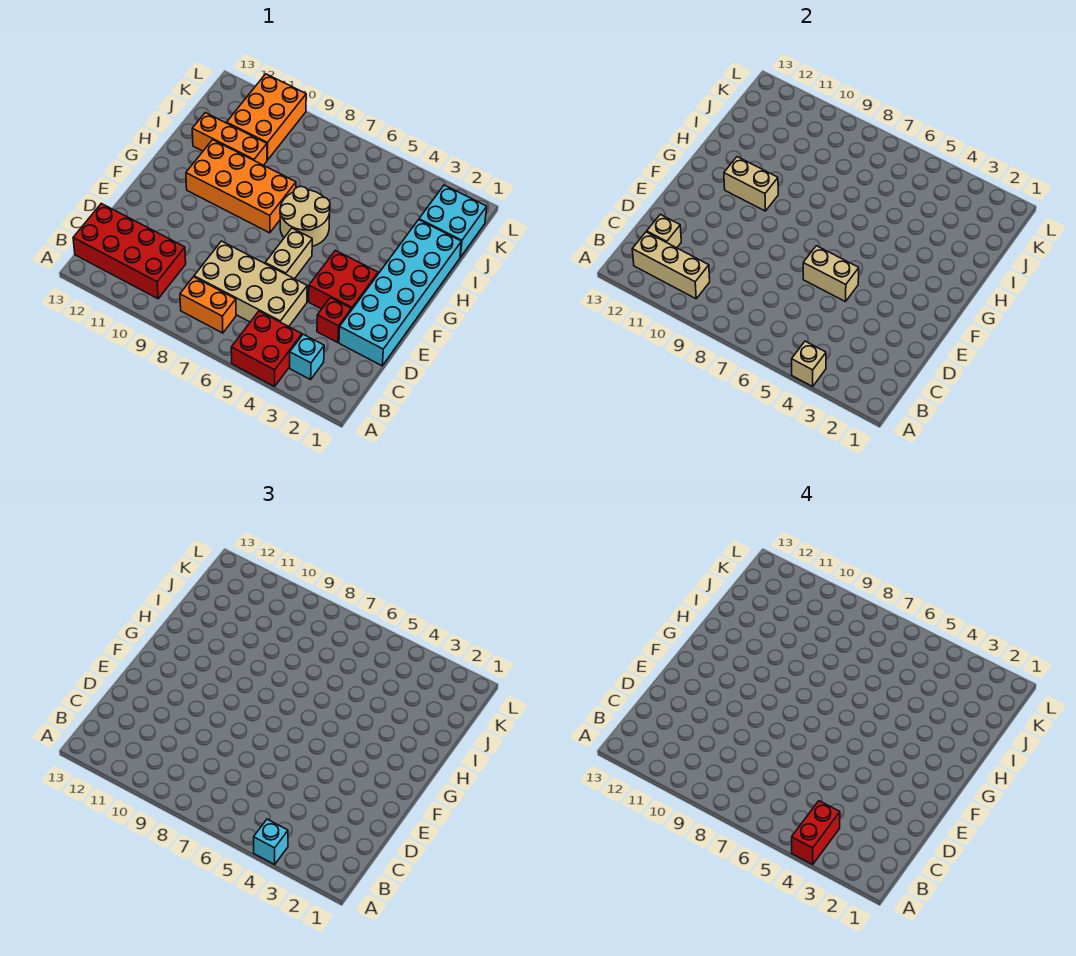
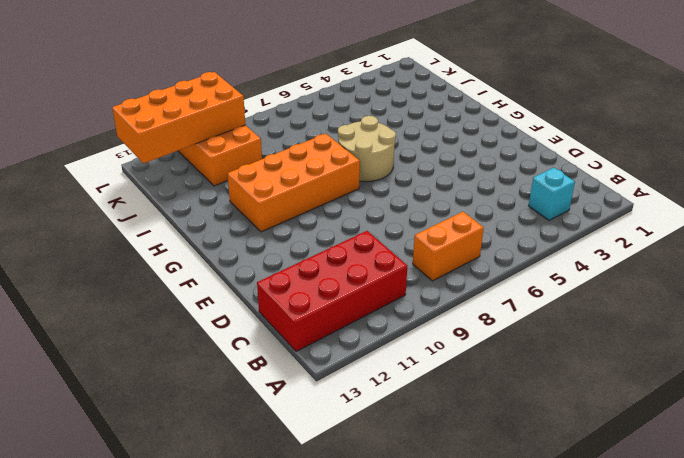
orange 2x4 brick [112,72,245,163] -> none
none -> red 2x2 brick [231,311,302,386]
none -> tan 2x4 brick [194,241,307,327]
none -> cyan 2x6 brick [339,220,461,366]

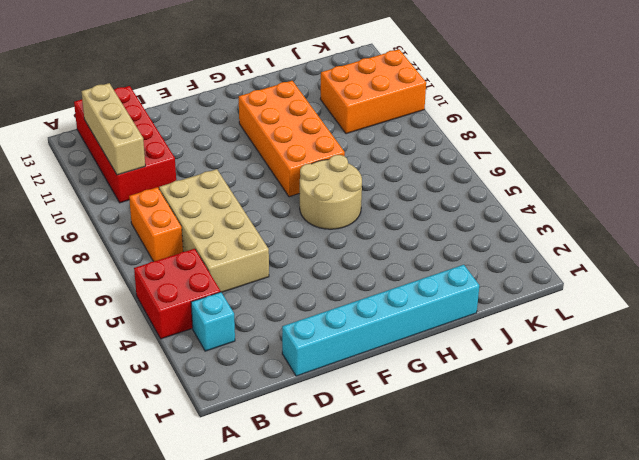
cyan 1x6 brick [282,265,479,376] -> cyan 2x6 brick [339,220,461,366]
none -> red 1x1 brick [317,298,351,343]
none -> red 2x2 brick [309,250,378,310]
none -> tan 1x2 brick [265,228,312,279]

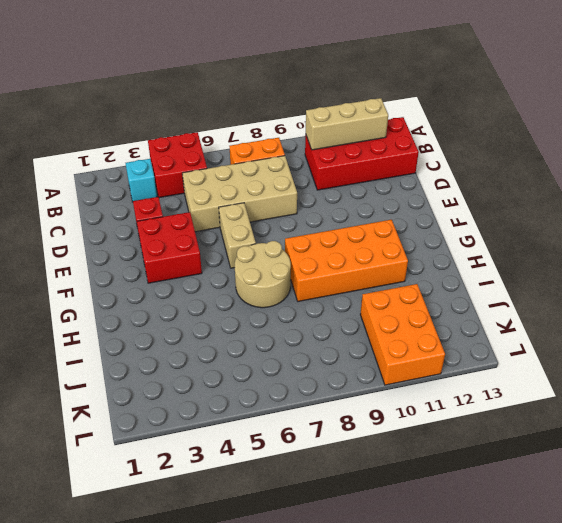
none -> cyan 2x6 brick [339,220,461,366]
none -> orange 1x3 brick [192,113,267,165]
none -> cyan 2x2 brick [419,185,487,257]

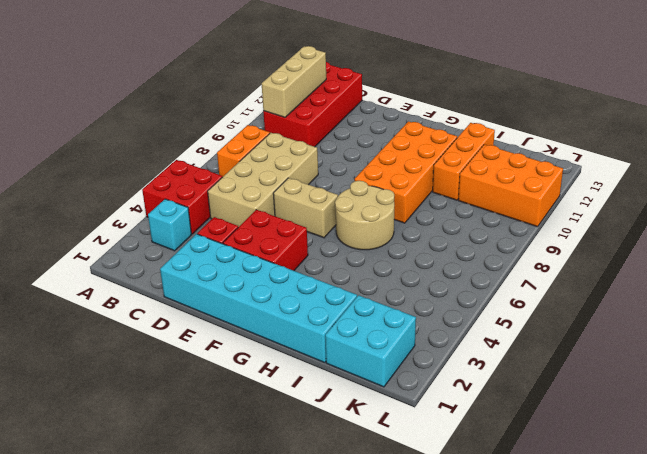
none -> tan 1x1 brick [792,341,826,386]
none -> tan 1x1 brick [647,214,681,248]
none -> tan 1x2 brick [803,246,859,302]

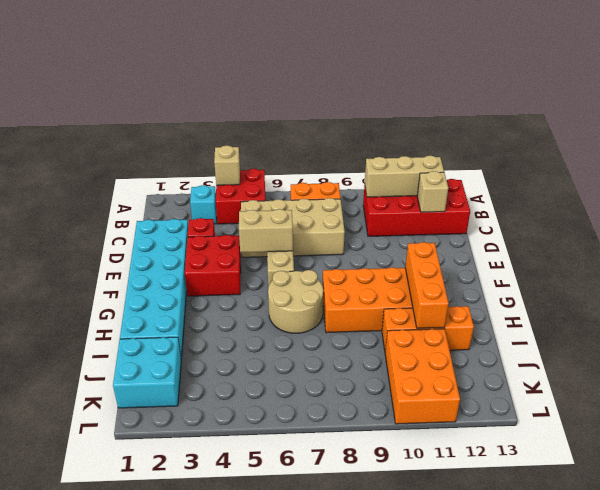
orange 1x3 brick [405,242,449,328] -> tan 1x2 brick [724,157,778,211]
none -> cyan 1x1 brick [254,819,288,864]
none -> red 1x2 brick [792,801,840,864]

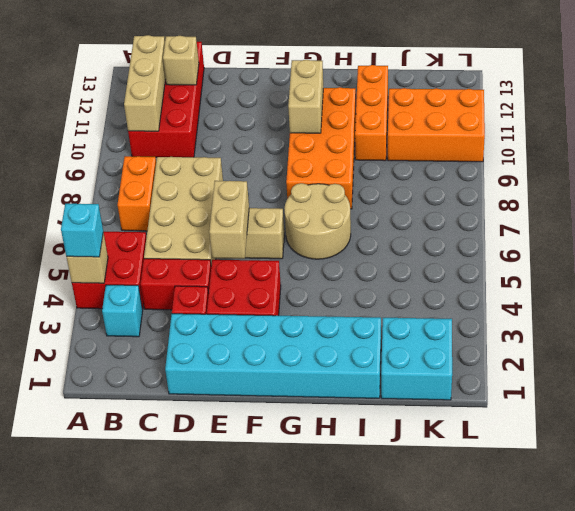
red 1x2 brick [140,259,211,310] -> red 1x2 brick moved to [792,801,840,864]

